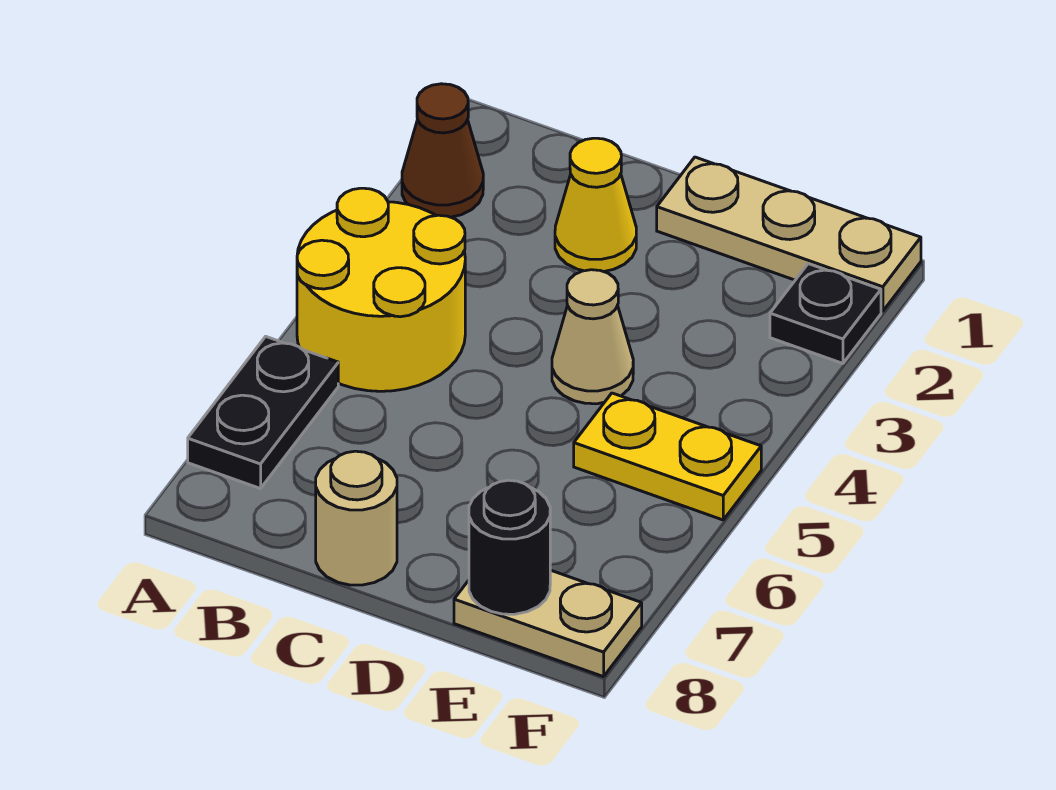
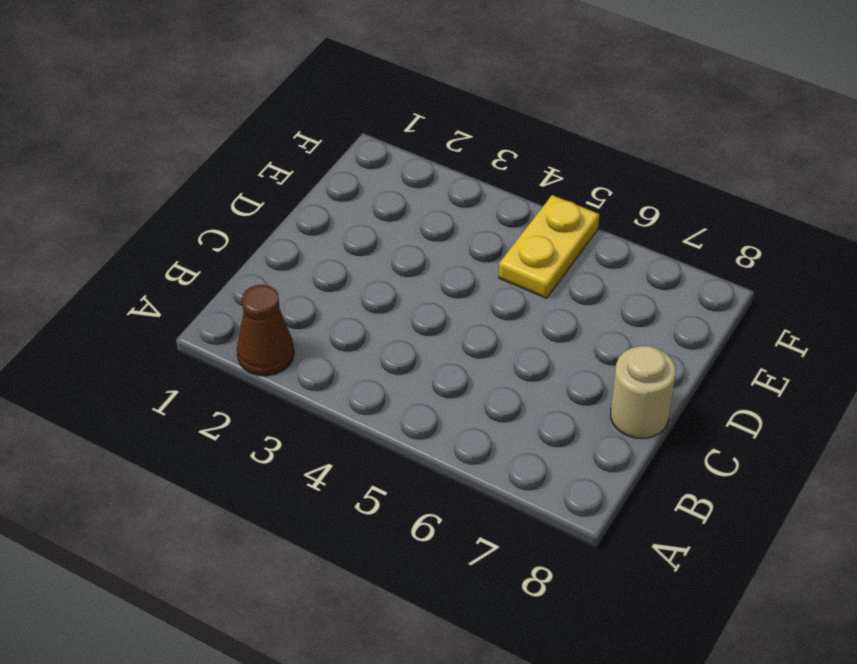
none -> yellow 2x2 round brick [297,188,465,391]
none -> black 1x2 plate [188,336,338,489]

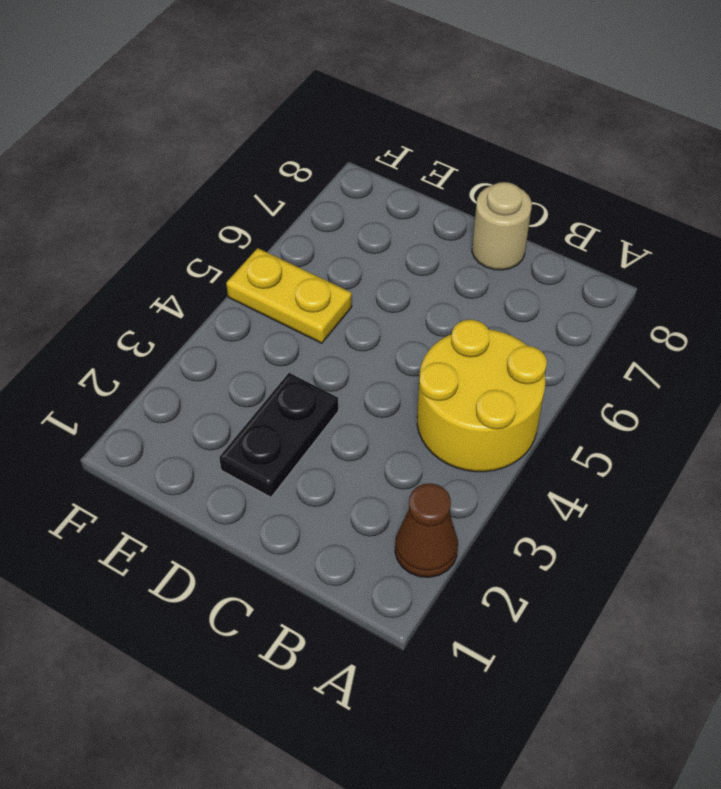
black 1x2 plate [219,373,338,497] -> black 1x2 plate moved to [188,336,338,489]
none -> yellow 1x1 cone [555,138,636,272]
none -> tan 1x3 plate [657,157,921,311]

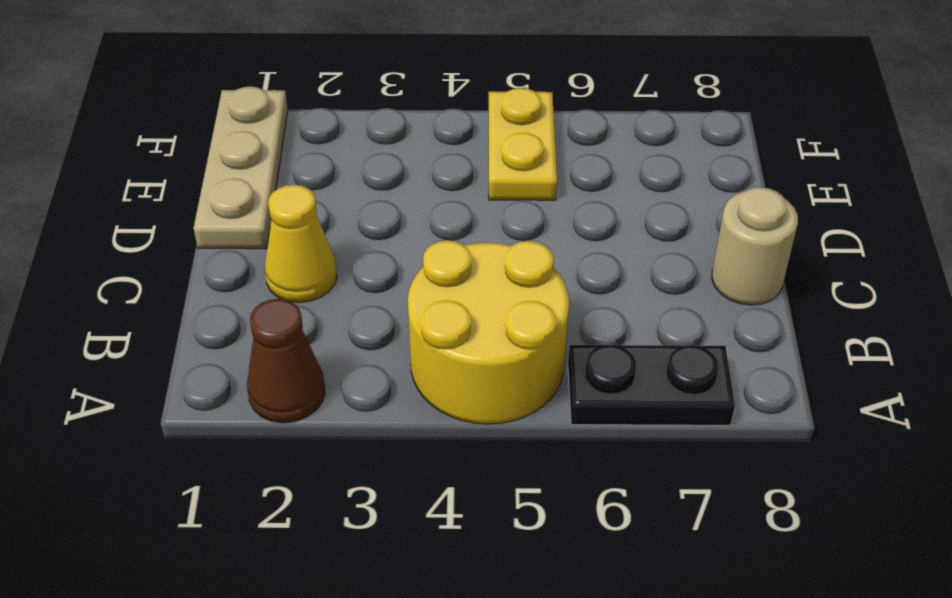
none -> tan 1x1 cone [552,270,633,404]
none -> tan 1x2 plate [454,570,642,677]

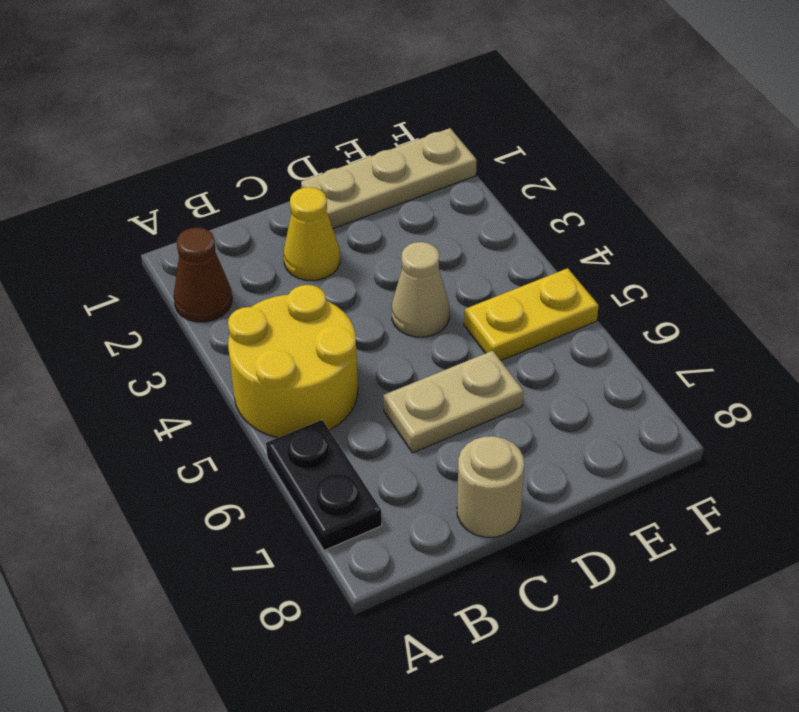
tan 1x2 plate [383,351,523,453] -> tan 1x2 plate moved to [454,570,642,677]
none -> black 1x1 plate [770,264,881,363]
none -> black 1x1 round brick [469,480,550,614]

